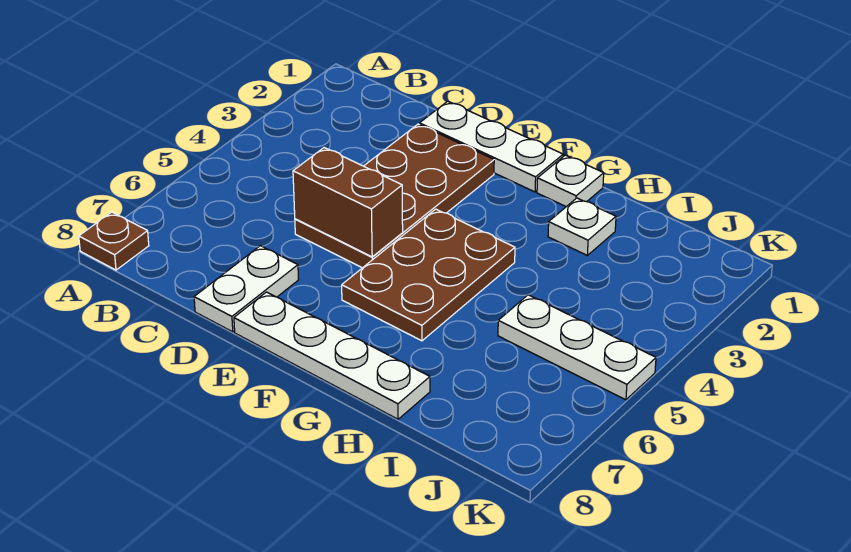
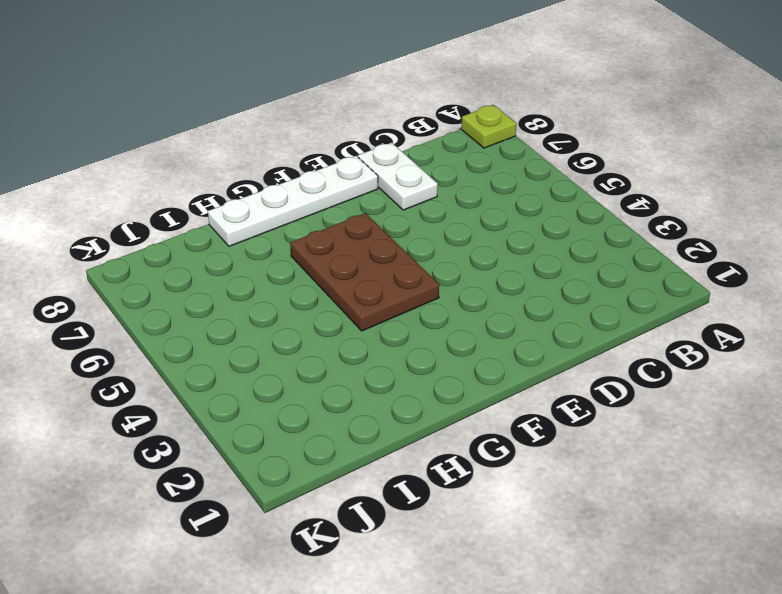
lime 1x1 plate [461,105,516,148] -> brown 1x1 plate [79,212,149,270]
none -> white 1x3 plate [420,101,563,192]
none -> brown 2x4 plate [295,124,494,268]

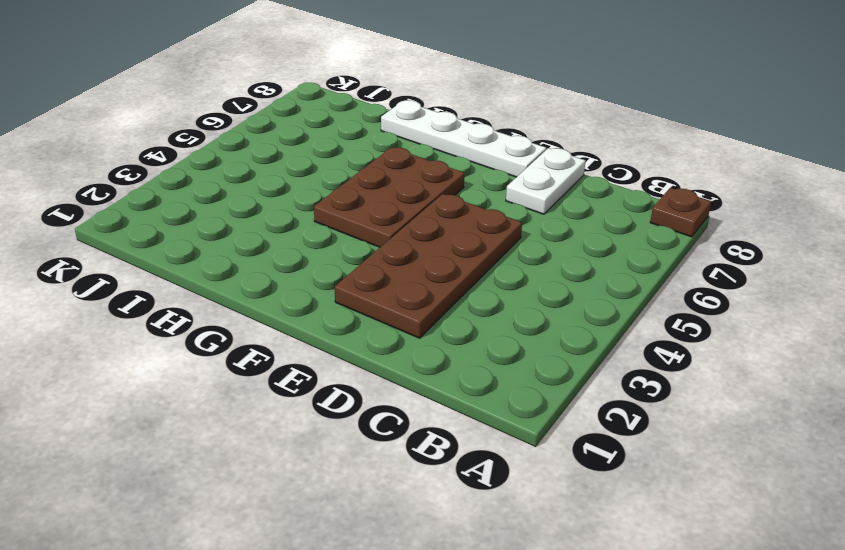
none -> white 1x3 plate [420,101,563,192]
none -> white 1x1 plate [537,155,604,207]

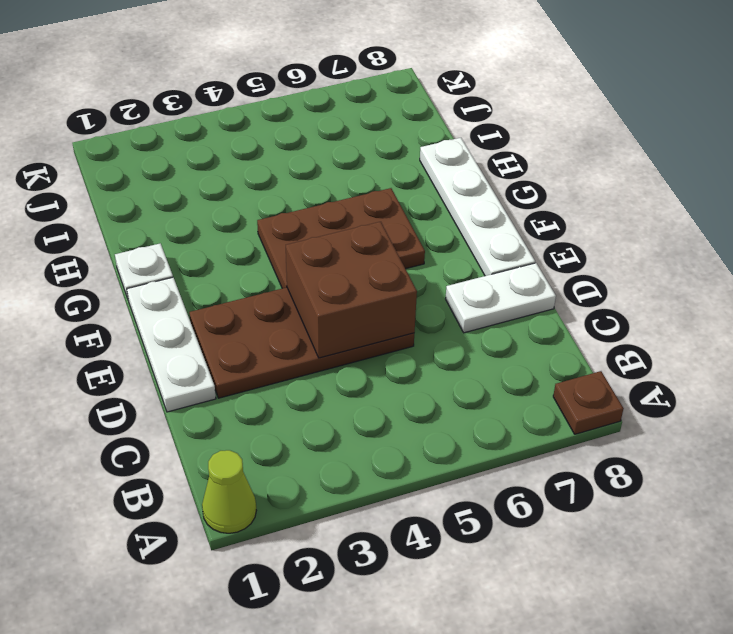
lime 1x1 cone [202,450,256,533] -> none
brown 2x2 brick [286,222,417,358] -> brown 1x2 brick [293,148,403,257]
none -> white 1x1 plate [548,198,616,255]
none -> white 1x3 plate [498,295,656,400]

